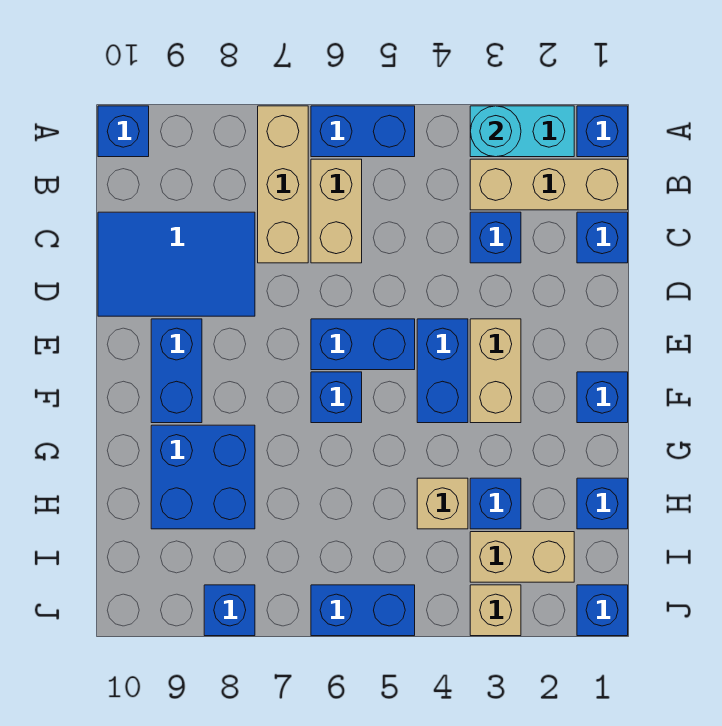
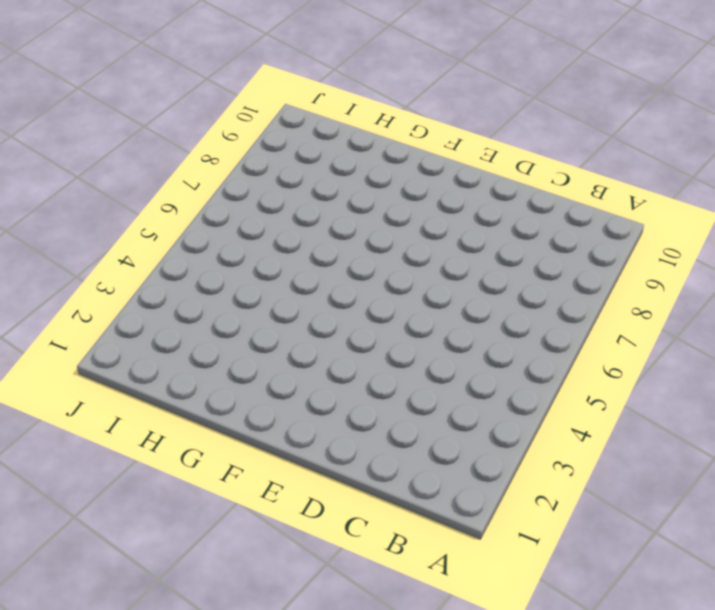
none -> blue 1x1 brick [577,106,628,157]
none -> cyan 1x2 brick [470,106,574,157]
none -> blue 1x2 brick [311,106,415,157]

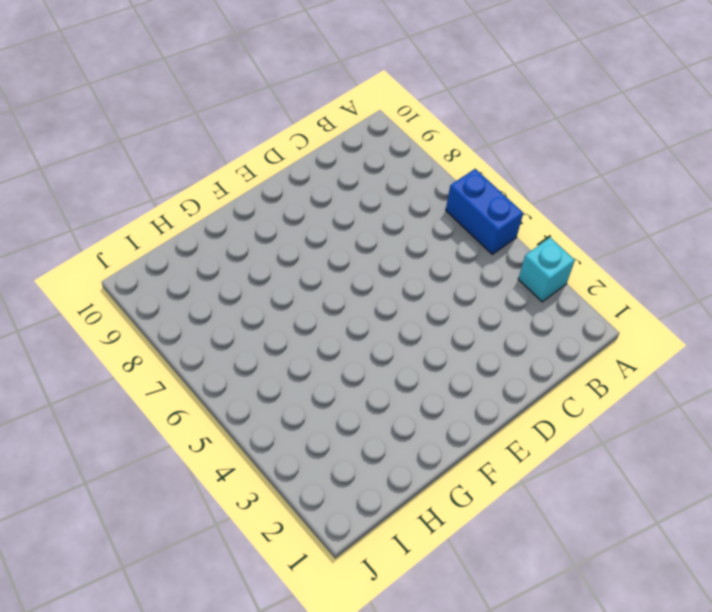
cyan 1x1 brick [518,238,575,302] -> cyan 1x2 brick [470,106,574,157]
none -> blue 1x1 brick [577,106,628,157]
none -> tan 1x3 brick [258,106,308,263]
none -> blue 1x1 brick [98,106,149,157]

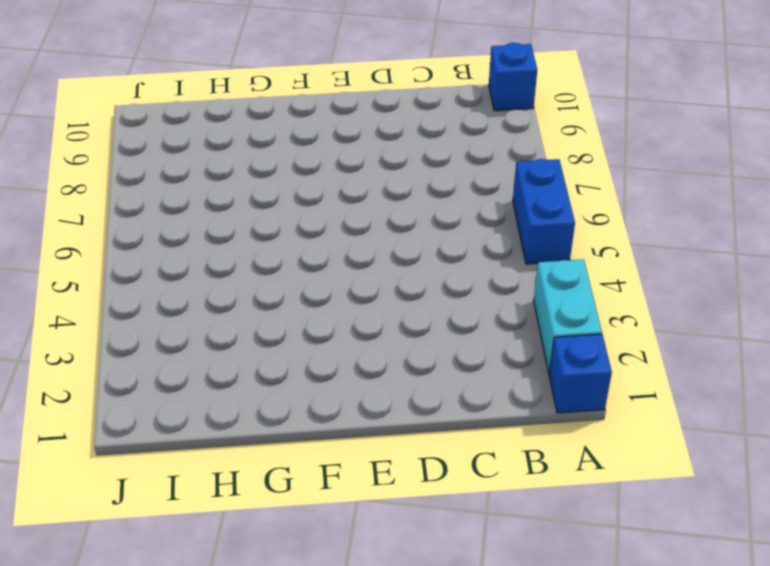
none -> tan 1x3 brick [258,106,308,263]
none -> tan 1x3 brick [470,159,628,210]
none -> tan 1x2 brick [311,159,362,263]

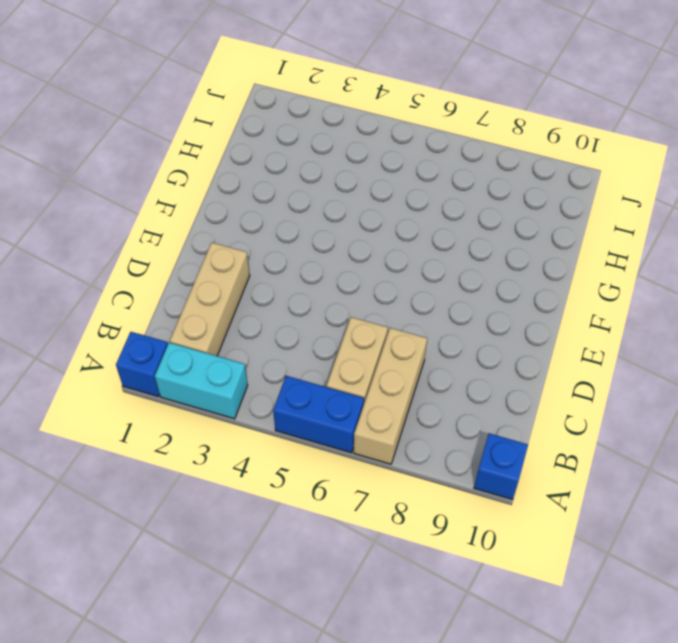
tan 1x3 brick [170,243,250,356] -> tan 1x3 brick turned to [470,159,628,210]
none -> blue 1x1 brick [577,212,628,263]
none -> blue 1x1 brick [470,212,521,263]
none -> blue 2x3 tile [98,212,255,316]

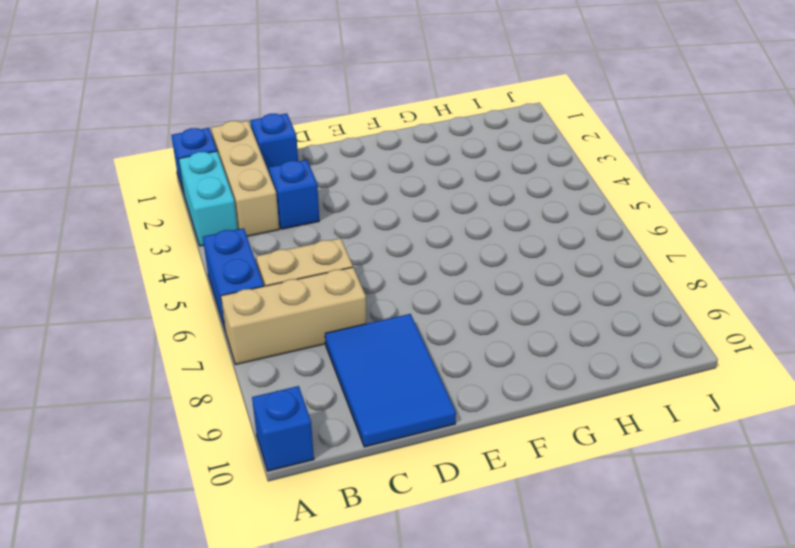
none -> tan 1x2 brick [470,319,521,423]
none -> blue 1x2 brick [417,319,468,423]
none -> blue 1x2 brick [311,319,415,370]

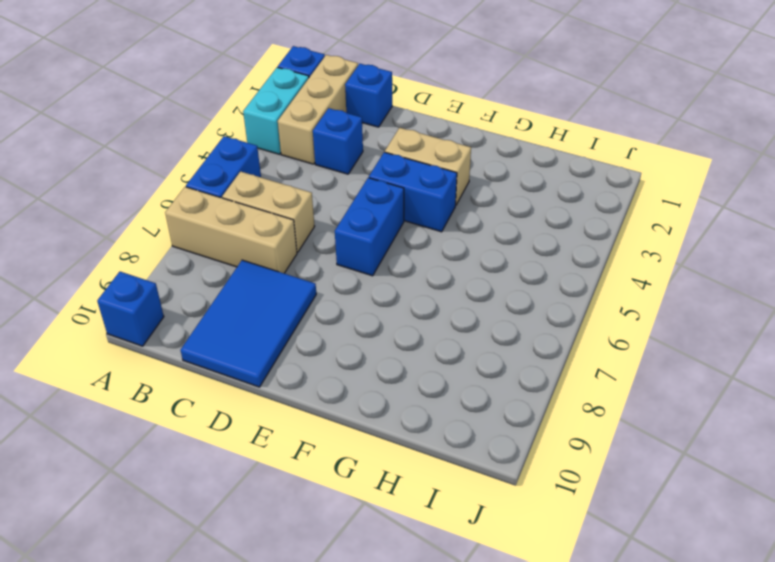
none -> blue 1x2 brick [151,319,202,423]
none -> blue 1x1 brick [577,372,628,423]
none -> blue 1x1 brick [311,372,362,423]

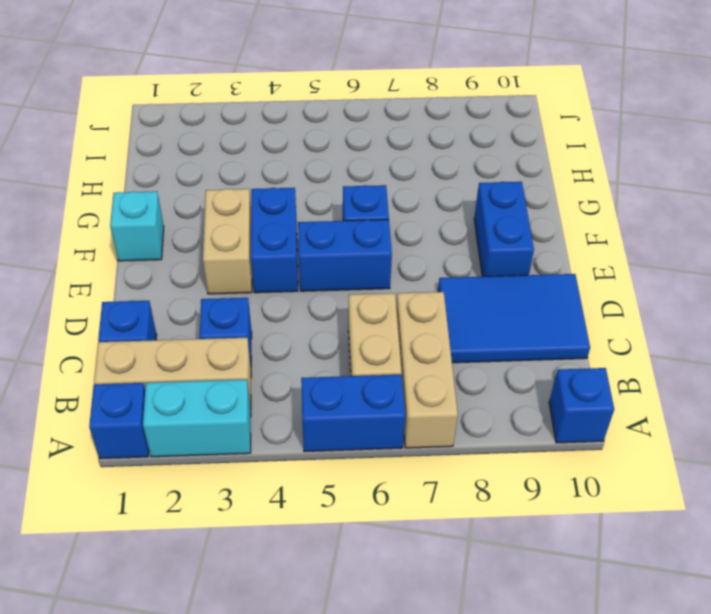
cyan 1x1 brick [110,191,164,261] -> blue 1x1 brick [577,372,628,423]
none -> blue 2x2 brick [151,425,255,529]
none -> blue 1x1 brick [577,478,628,529]
none -> blue 1x1 brick [470,478,521,529]

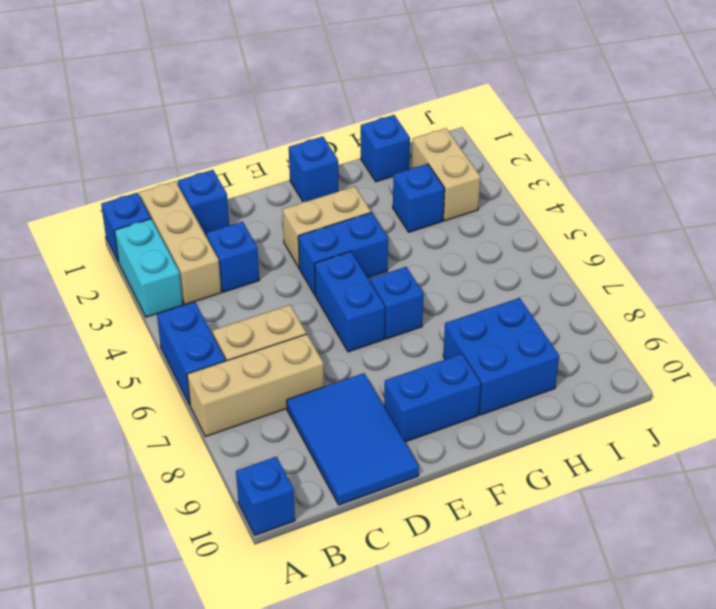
none -> tan 1x1 brick [417,478,468,529]
none -> blue 1x1 brick [577,585,628,636]
none -> tan 1x1 brick [470,585,521,636]

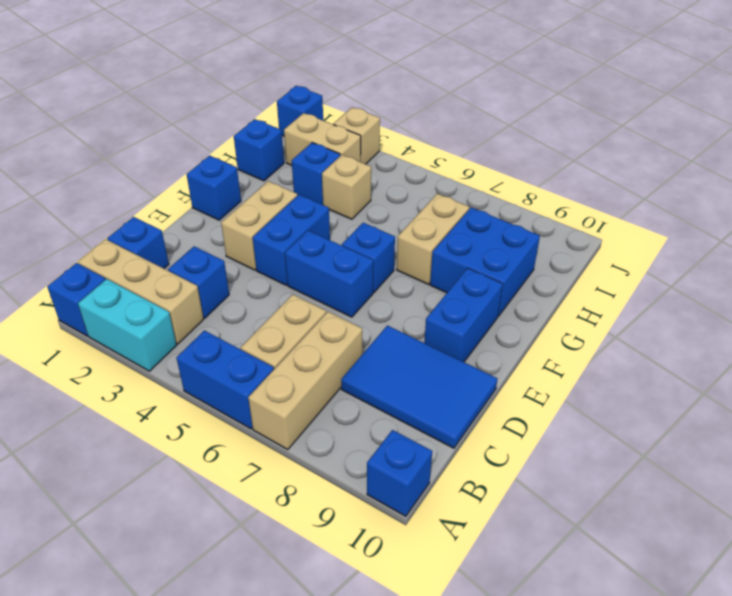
tan 1x2 brick [397,194,469,284] -> none
none -> blue 1x2 brick [311,585,415,636]
none -> blue 1x1 brick [204,585,255,636]
none -> cyan 1x1 round brick [470,106,521,157]

